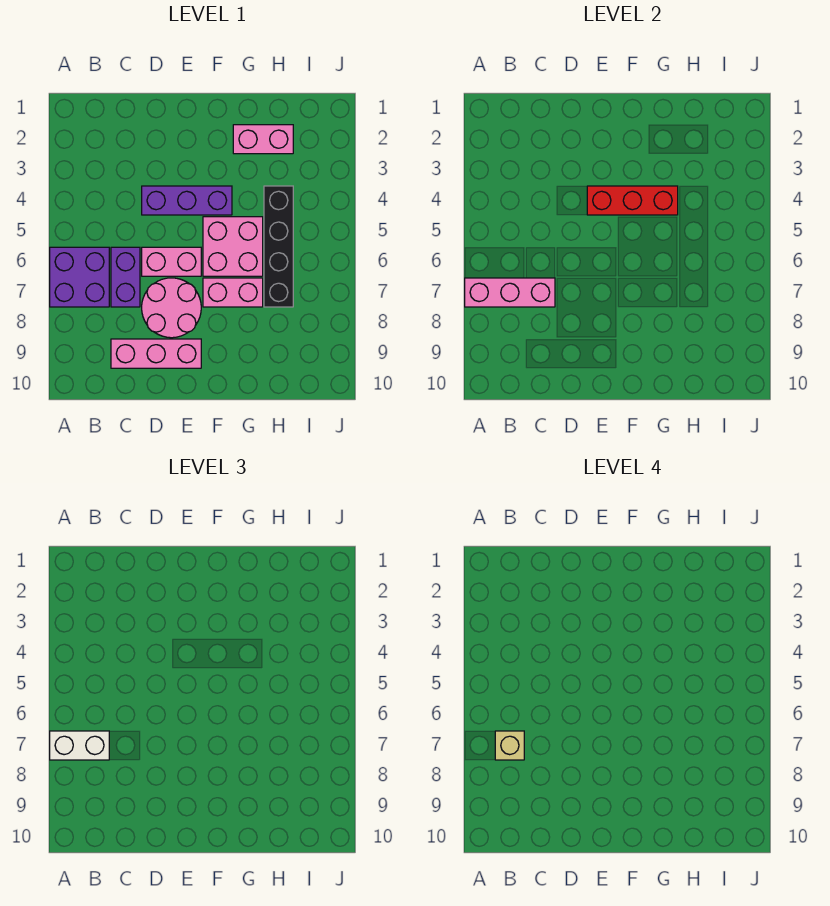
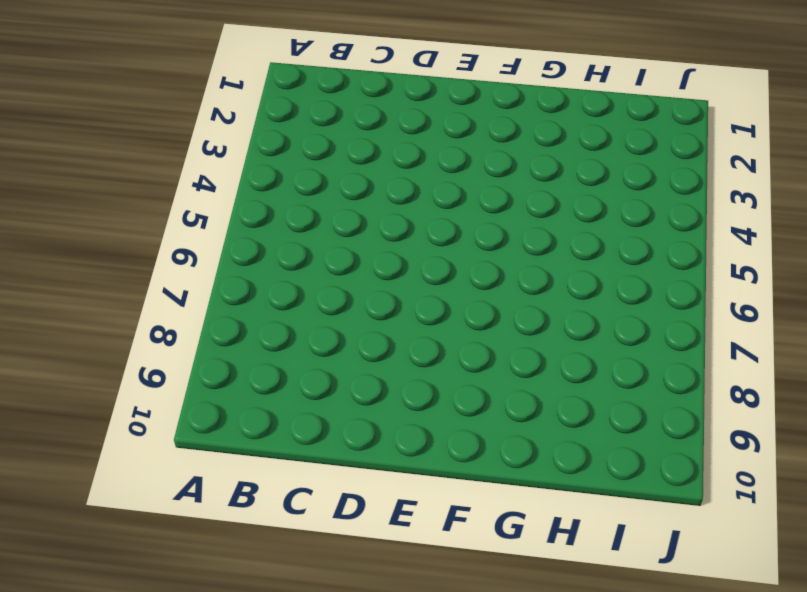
none -> purple 2x2 brick [50,247,109,307]
none -> purple 1x2 brick [111,247,140,307]
none -> pink 1x3 brick [111,339,201,368]

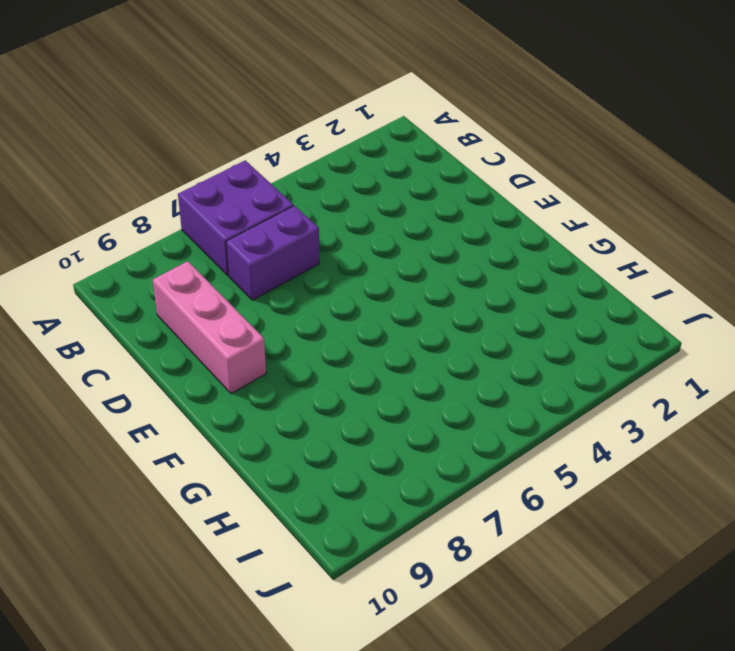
none -> purple 1x3 brick [142,186,232,215]
none -> pink 1x2 brick [142,247,201,276]
none -> pink 2x2 round brick [142,278,201,338]

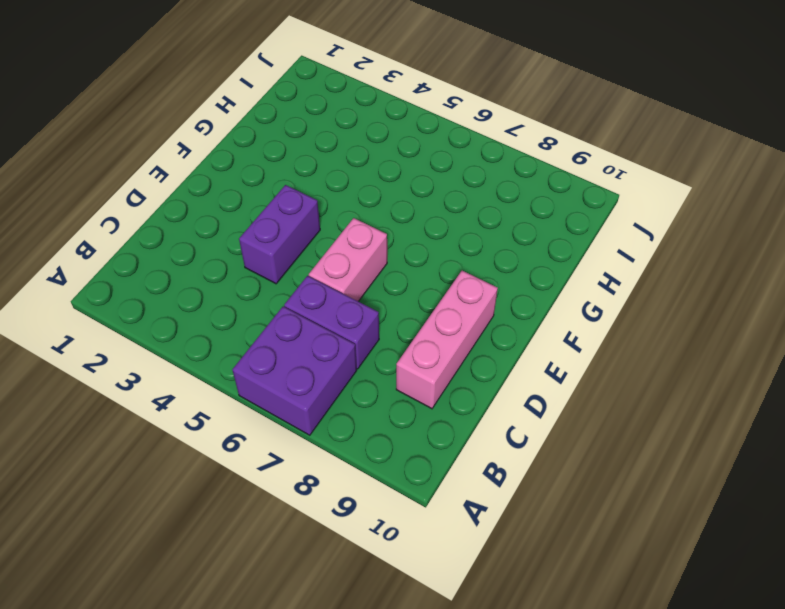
purple 1x2 brick [239,185,320,284] -> purple 1x3 brick [142,186,232,215]
none -> pink 2x2 round brick [142,278,201,338]
none -> pink 2x2 brick [203,217,263,276]
none -> pink 1x2 brick [203,278,263,307]

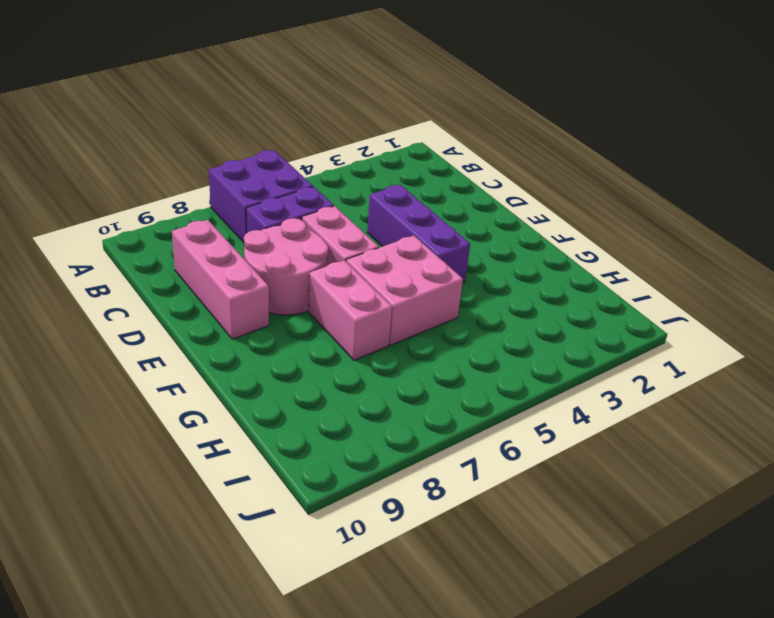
none -> pink 1x2 brick [233,125,293,154]
none -> black 1x4 brick [264,186,293,307]
none -> pink 1x3 brick [465,278,555,307]

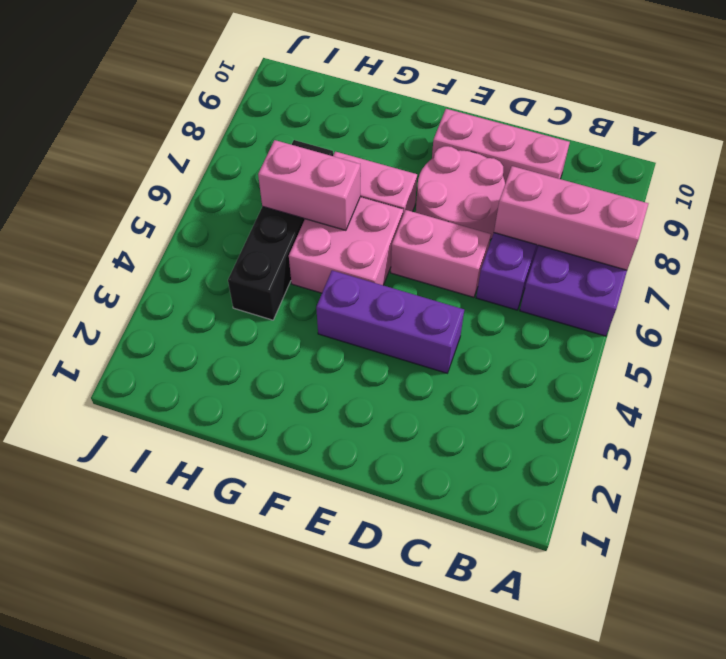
pink 1x2 brick [258,140,360,230] -> pink 1x2 brick moved to [233,125,293,154]
none -> red 1x3 brick [587,186,678,215]
none -> white 1x2 brick [50,731,109,760]
none -> tan 1x1 brick [495,731,524,760]

